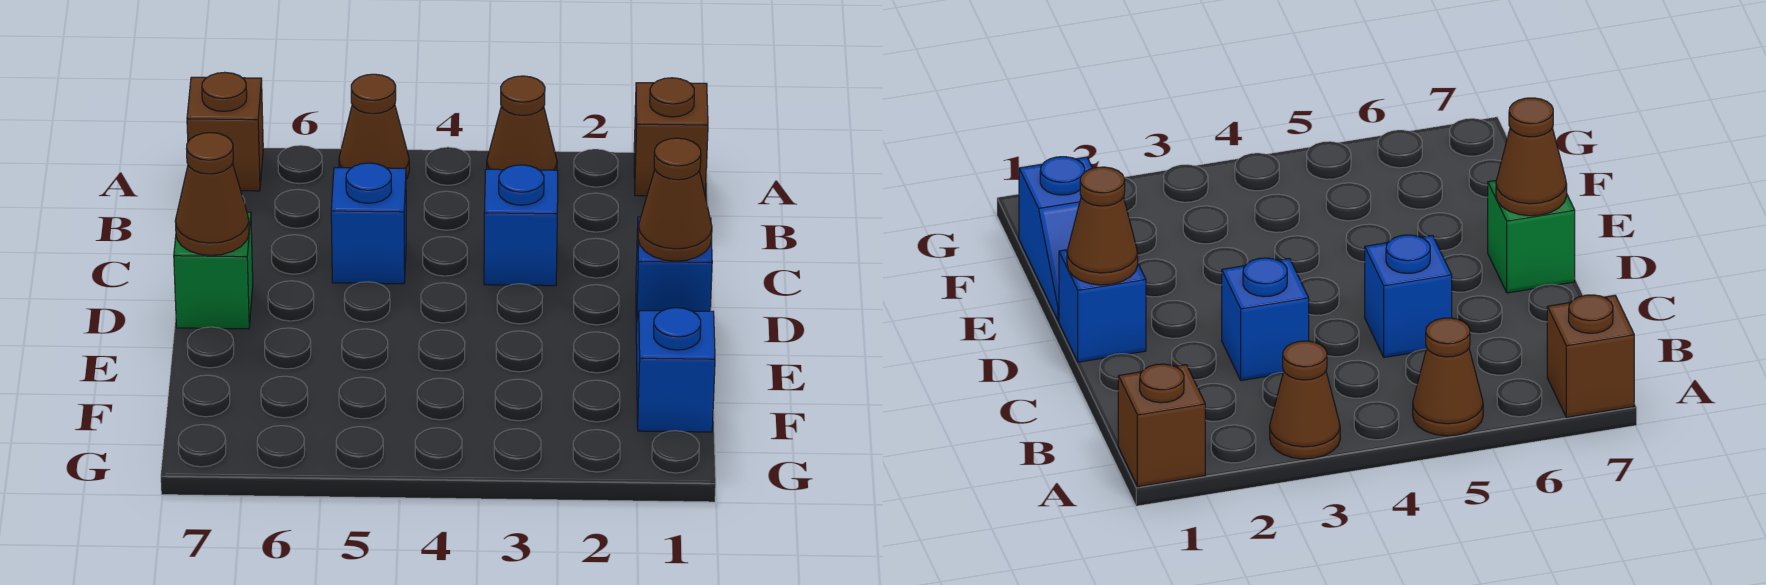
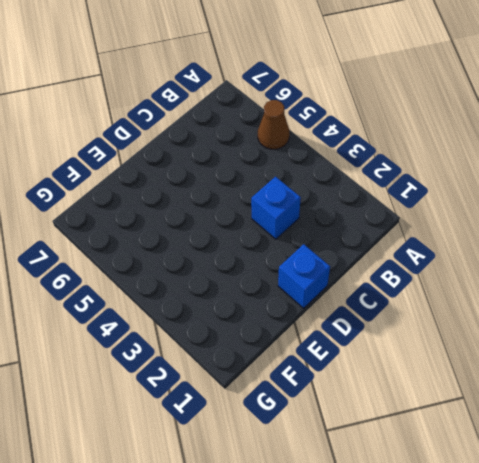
none -> brown 1x1 brick [634,78,708,196]
none -> brown 1x1 cone [487,76,557,170]

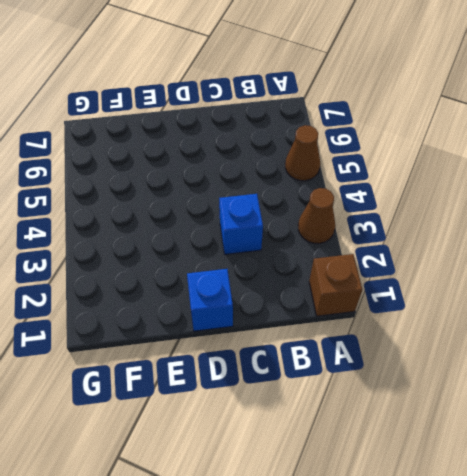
none -> brown 1x1 brick [187,72,263,191]
none -> blue 1x1 brick [331,163,406,284]

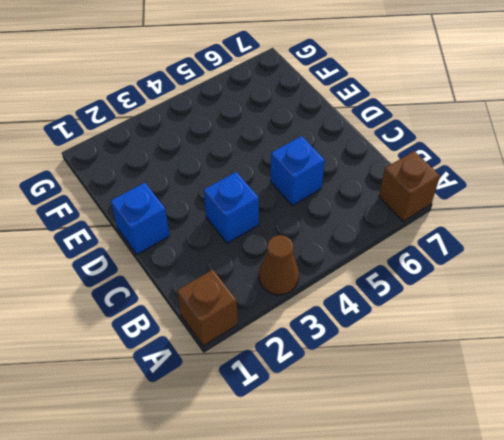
none -> brown 1x1 cone [339,74,409,179]
none -> green 1x1 brick [174,212,253,329]

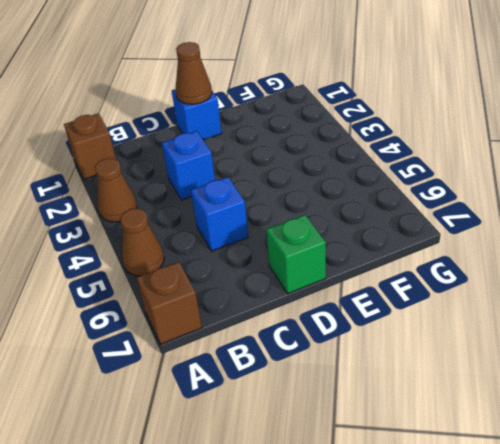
none -> blue 1x2 slope [636,308,715,432]
none -> brown 1x1 cone [175,133,249,255]

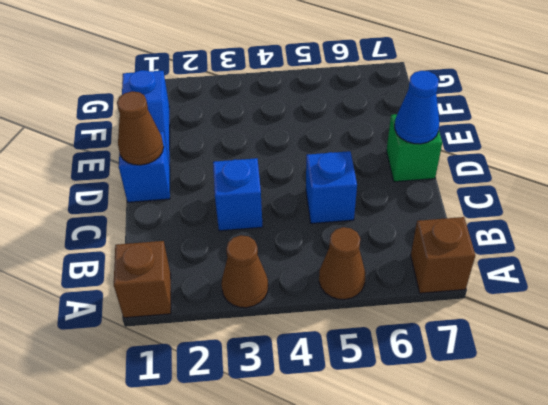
blue 1x1 cone [395,71,439,144] -> brown 1x1 cone [175,133,249,255]

